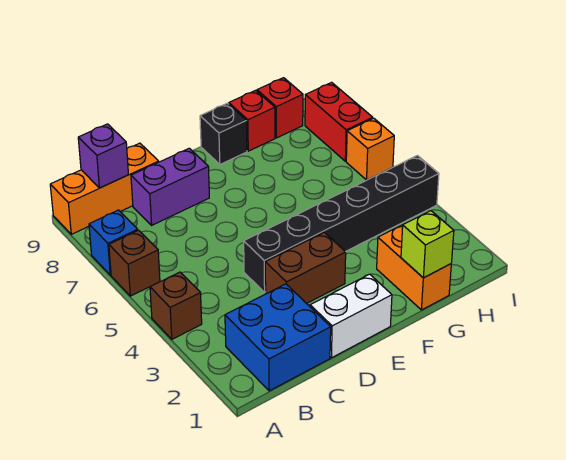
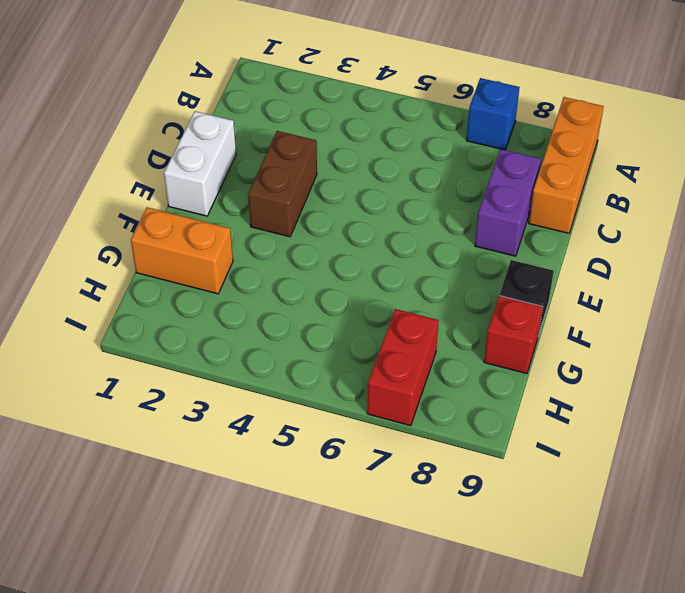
red 1x2 brick [367,309,439,426] -> red 1x2 brick turned to [305,82,373,161]
none -> brown 1x1 brick [150,272,202,339]
none -> brown 1x1 brick [109,230,160,296]
none -> blue 2x2 brick [225,284,331,391]

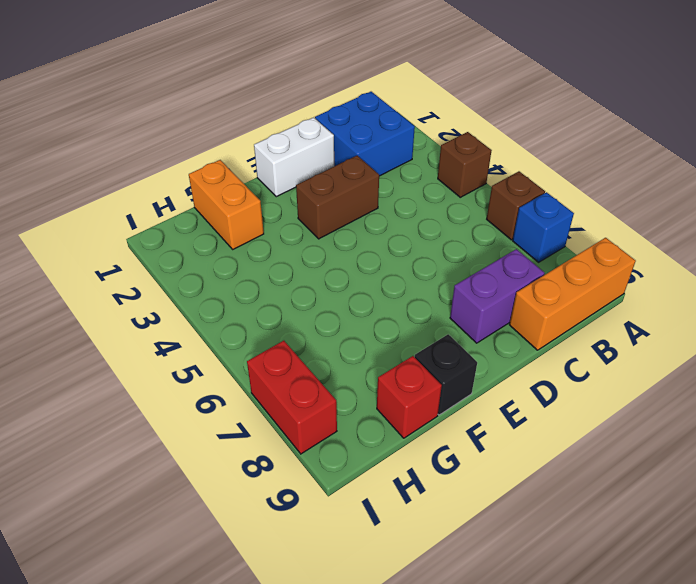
none -> black 1x6 brick [244,156,439,292]
none -> red 1x1 brick [257,78,303,138]
none -> orange 1x1 brick [346,118,394,180]

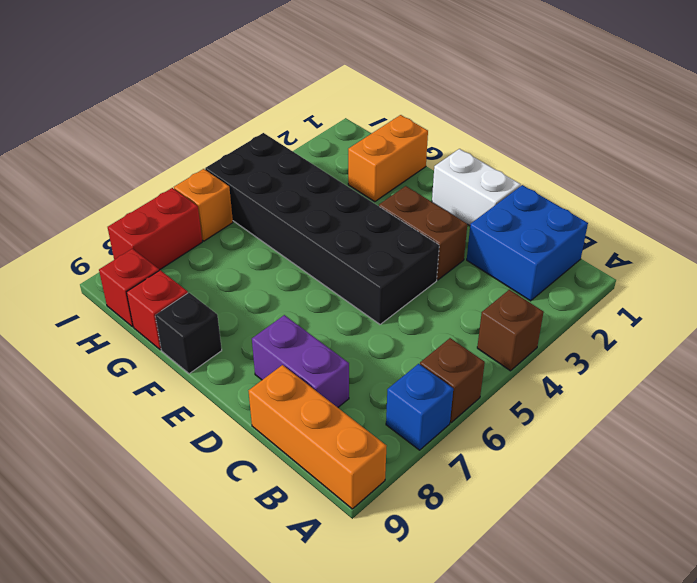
black 2x6 brick [205,133,439,324] -> black 1x6 brick [244,156,439,292]
none -> purple 1x1 brick [78,124,128,188]
none -> lime 1x1 brick [401,211,454,278]

